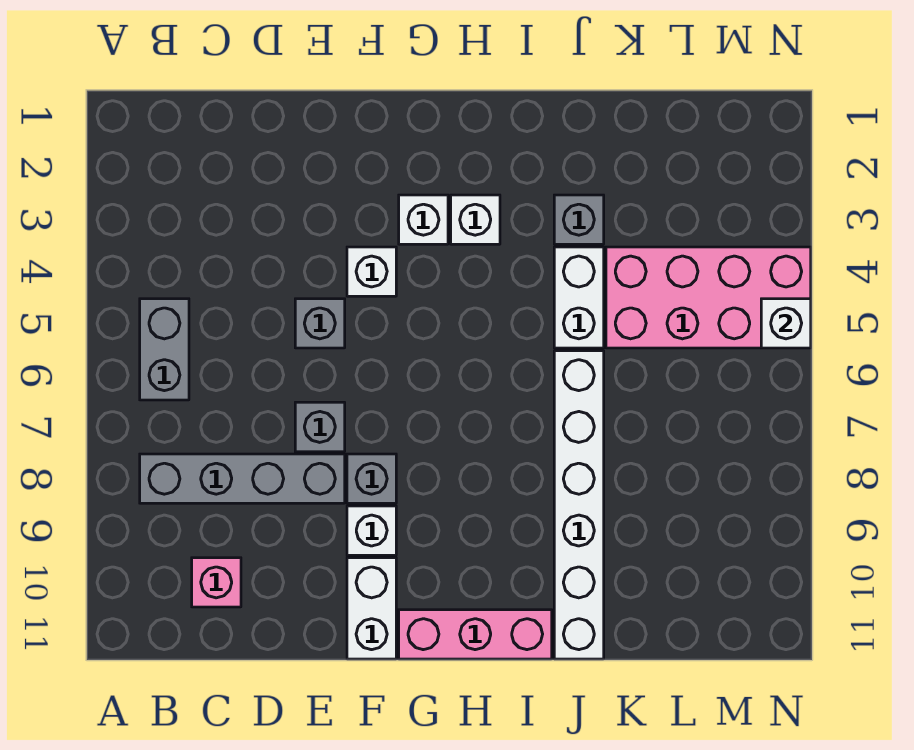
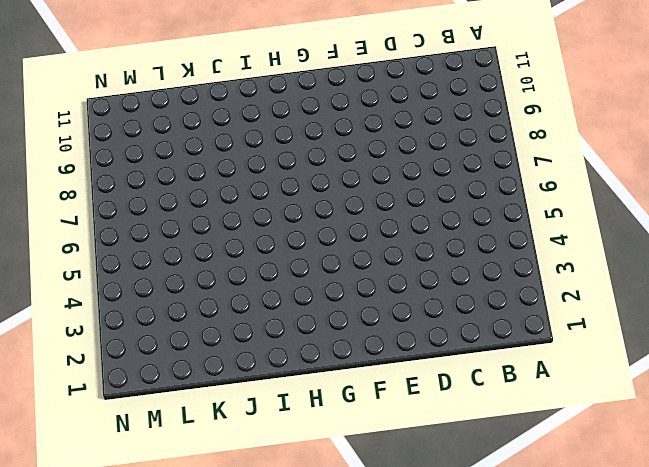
none -> grey 1x2 brick [140,299,189,400]
none -> grey 1x4 brick [140,454,345,503]
none -> pink 1x1 brick [192,558,241,607]

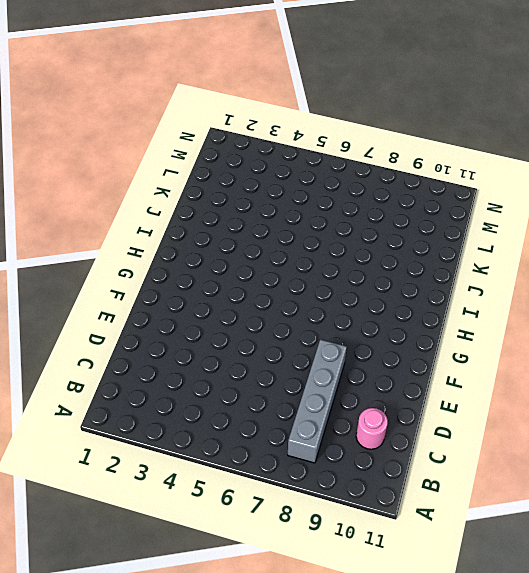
pink 1x1 round brick [356,408,388,449] -> pink 1x1 brick [192,558,241,607]
none -> grey 1x2 brick [140,299,189,400]
none -> grey 1x1 brick [295,299,345,348]
none -> grey 1x1 brick [295,402,345,452]

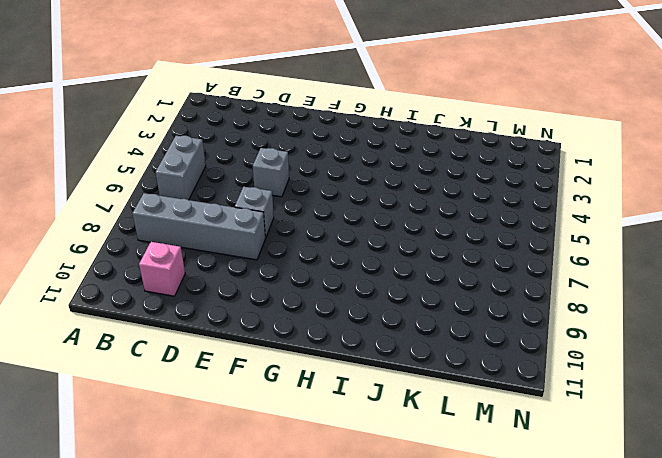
none -> white 1x1 brick [347,247,396,296]
none -> grey 1x1 brick [347,454,396,503]
none -> white 1x1 brick [347,506,396,555]

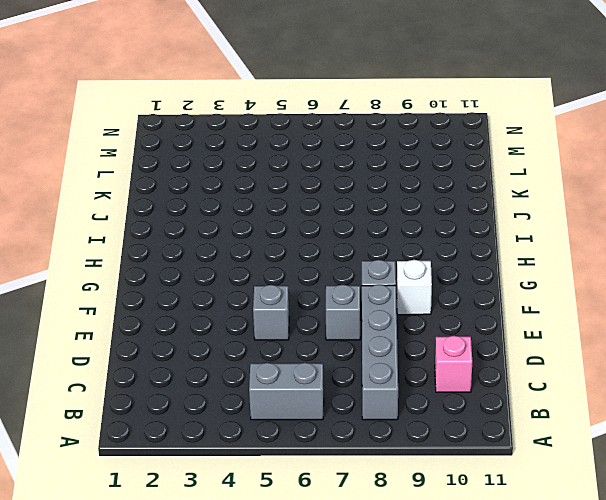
none -> white 1x1 brick [347,247,396,296]
none -> white 1x2 brick [347,558,396,659]
none -> white 1x1 brick [399,195,448,244]

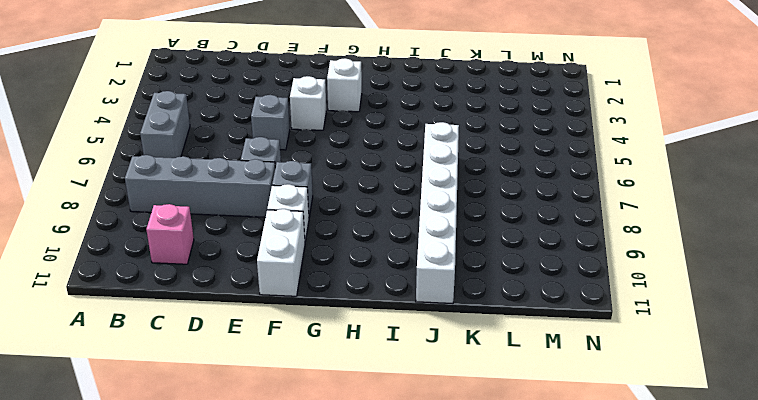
none -> pink 1x3 brick [399,610,552,659]
none -> white 1x1 brick [451,195,500,244]
none -> grey 1x1 brick [554,195,604,244]

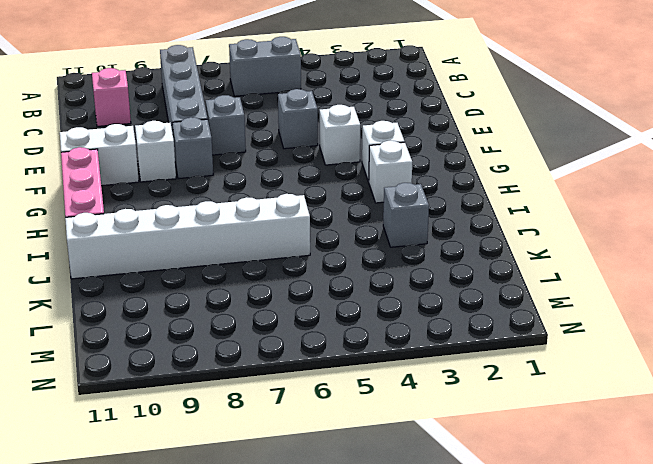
none -> white 1x2 brick [554,247,604,348]
none -> pink 2x4 brick [606,247,811,348]
none -> white 1x1 brick [761,299,811,348]

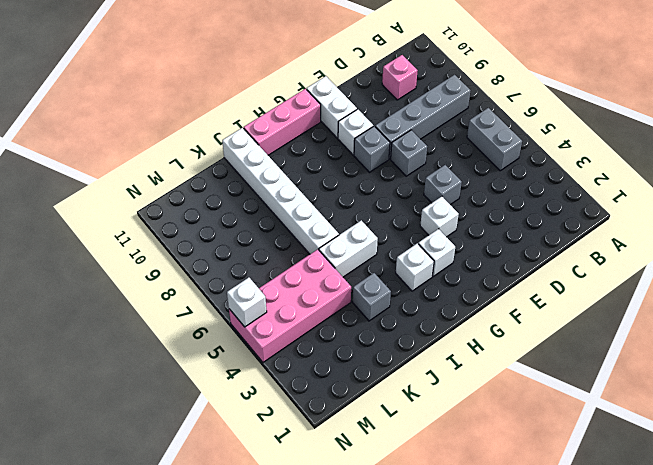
white 1x2 brick [319,220,378,277] -> white 1x2 brick turned to [554,247,604,348]

